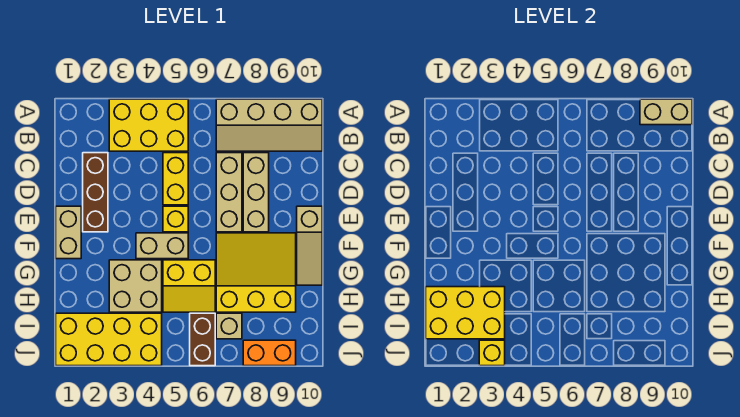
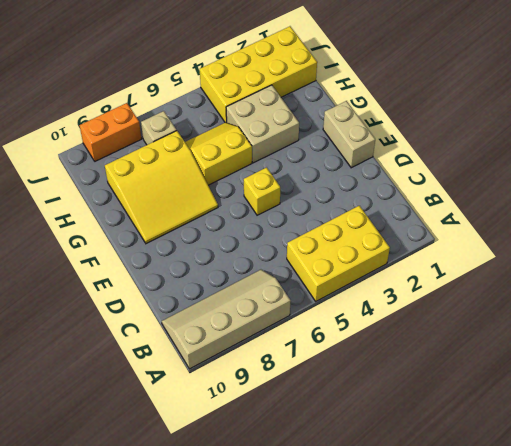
none -> brown 1x3 brick [83,153,108,232]
none -> yellow 1x2 brick [163,153,188,205]
none -> tan 1x3 brick [216,153,242,232]

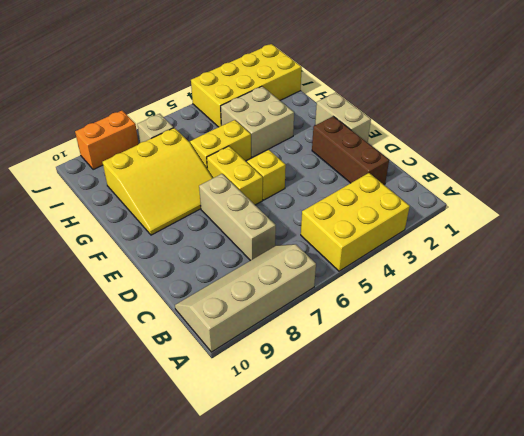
yellow 1x2 brick [207,146,263,205] -> yellow 1x2 brick moved to [163,153,188,205]
none -> tan 1x3 brick [243,153,269,232]
none -> tan 1x3 slope [297,206,322,285]
none -> tan 1x2 brick [136,233,188,259]

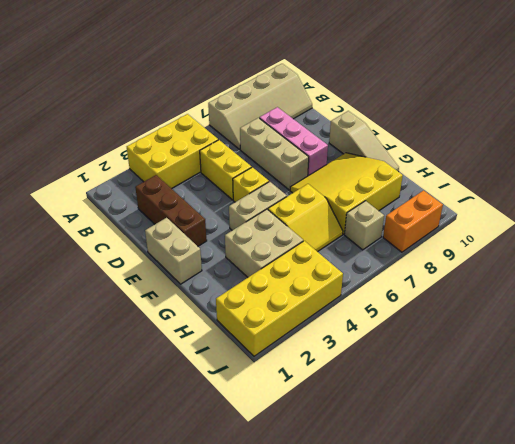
pink 1x3 brick [259,107,328,176] -> tan 1x3 brick [243,153,269,232]
none -> brown 1x2 brick [190,313,215,366]
none -> tan 1x2 brick [640,99,692,125]
none -> yellow 2x3 brick [426,287,505,339]

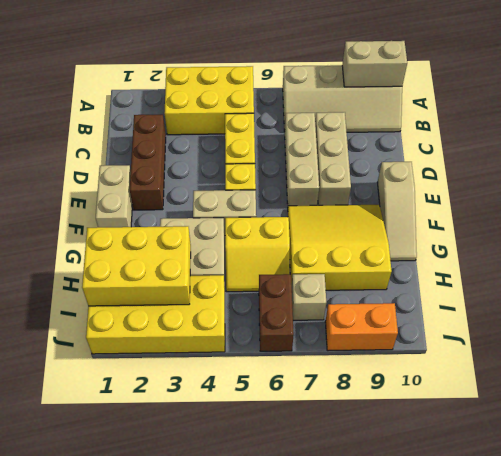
none -> yellow 1x1 brick [479,340,505,366]

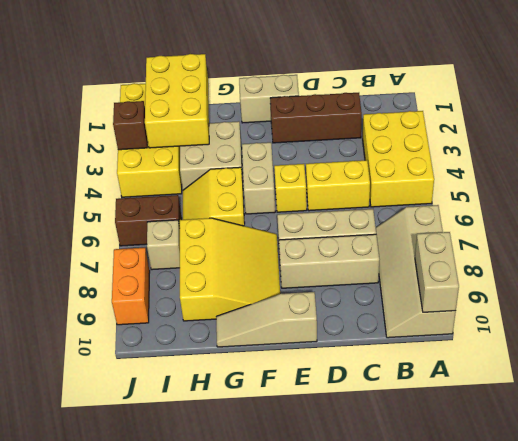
brown 1x1 brick [113,101,148,150] -> yellow 1x1 brick [479,340,505,366]

